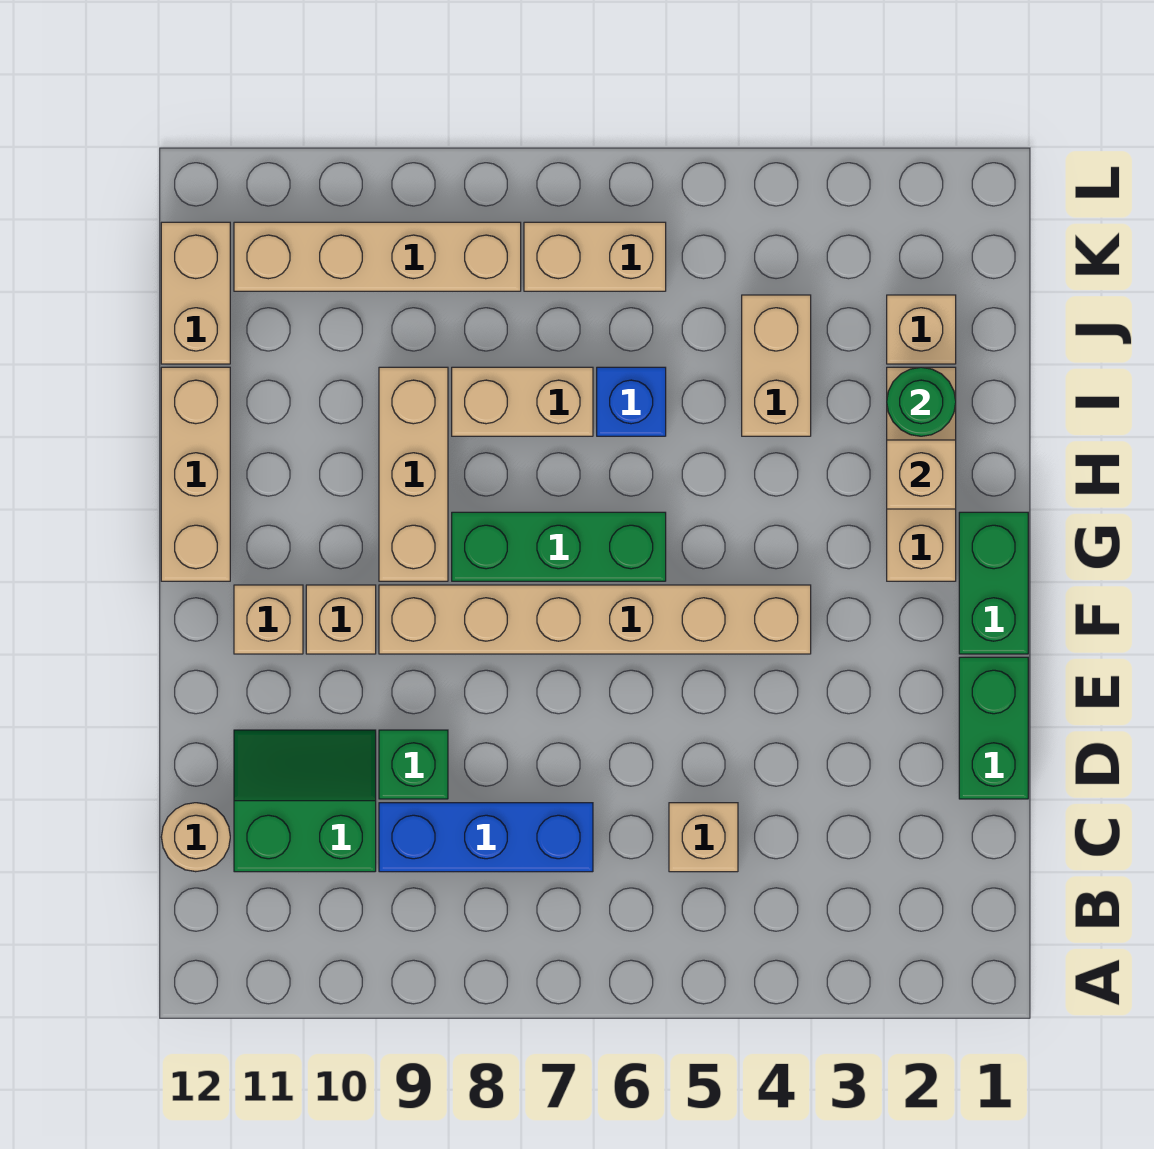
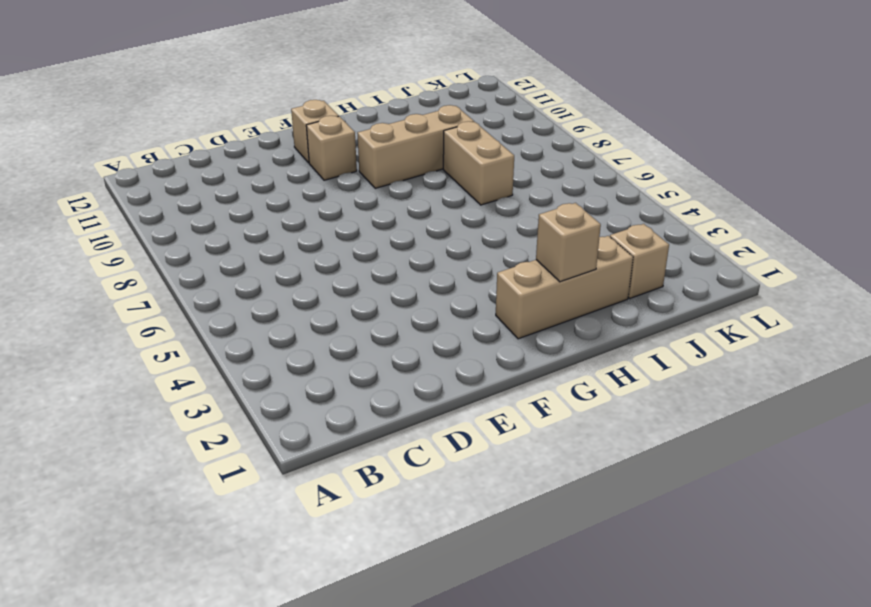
none -> tan 1x1 brick [669,803,738,872]
none -> blue 1x3 brick [379,803,593,872]
none -> green 2x2 slope [234,730,376,872]

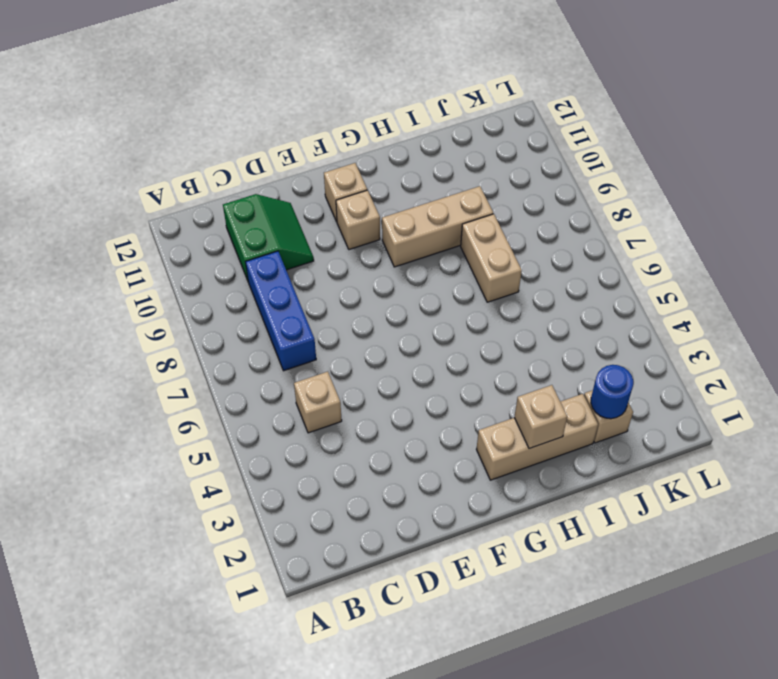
blue 1x1 round brick [591,365,633,419] -> none
none -> tan 1x1 round brick [161,803,230,872]
none -> green 1x2 brick [959,657,1028,799]
none -> green 1x1 brick [379,730,448,799]

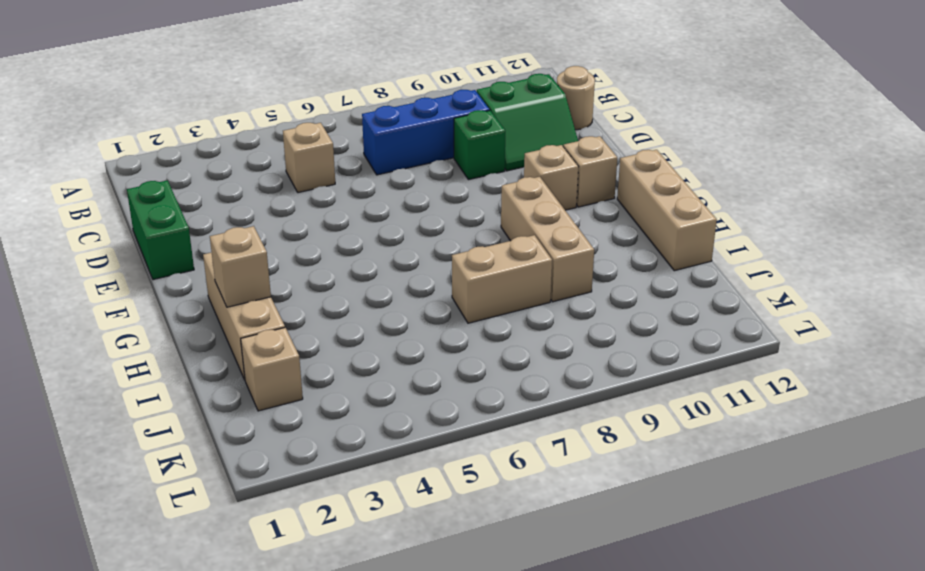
none -> green 1x2 brick [959,512,1028,654]
none -> tan 1x6 brick [379,585,811,654]
none -> green 1x3 brick [452,512,666,581]

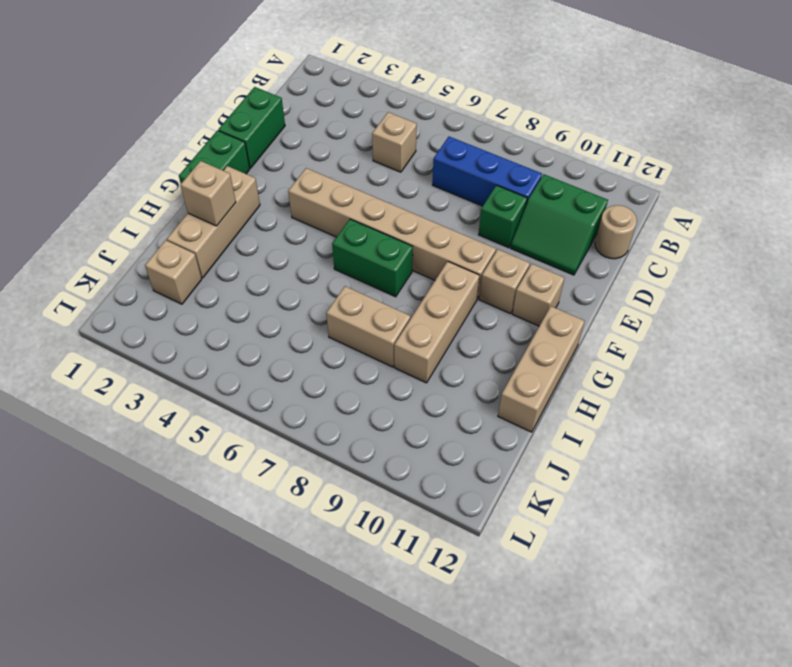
green 1x2 brick [332,219,413,297] -> green 1x3 brick [452,512,666,581]
none -> tan 1x2 brick [742,295,811,436]
none -> blue 1x1 brick [597,367,666,436]
none -> tan 1x2 brick [161,222,230,364]

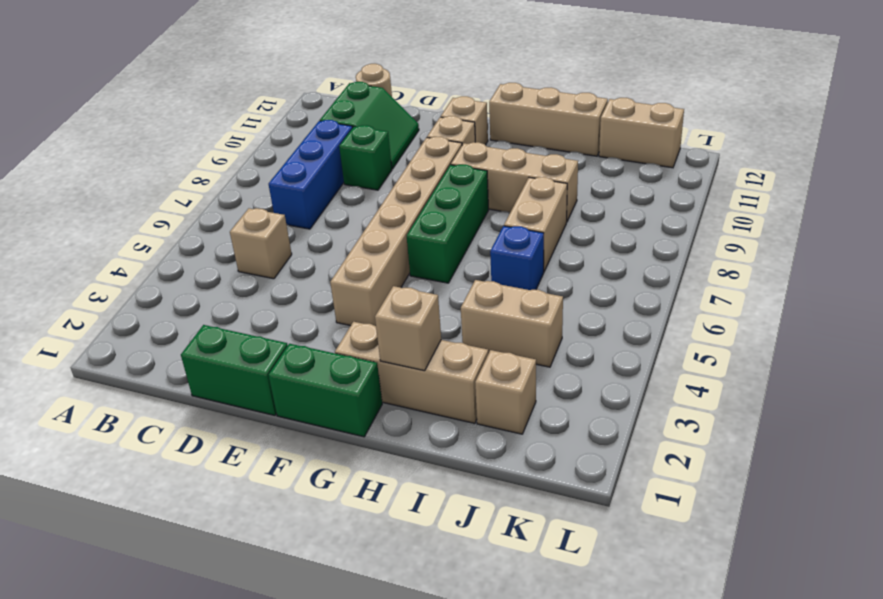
none -> tan 1x2 brick [524,222,666,291]
none -> tan 1x4 brick [234,222,521,291]
none -> green 1x1 round brick [887,367,956,436]

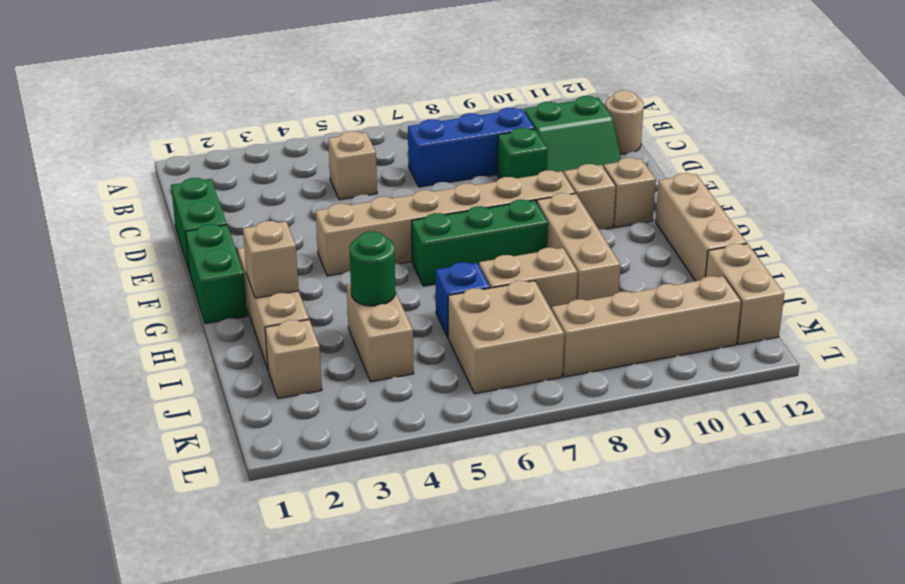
green 1x1 round brick [349,231,396,306] -> green 1x1 round brick moved to [887,367,956,436]
tan 2x2 brick [448,281,564,394] -> tan 1x2 brick [524,222,666,291]

